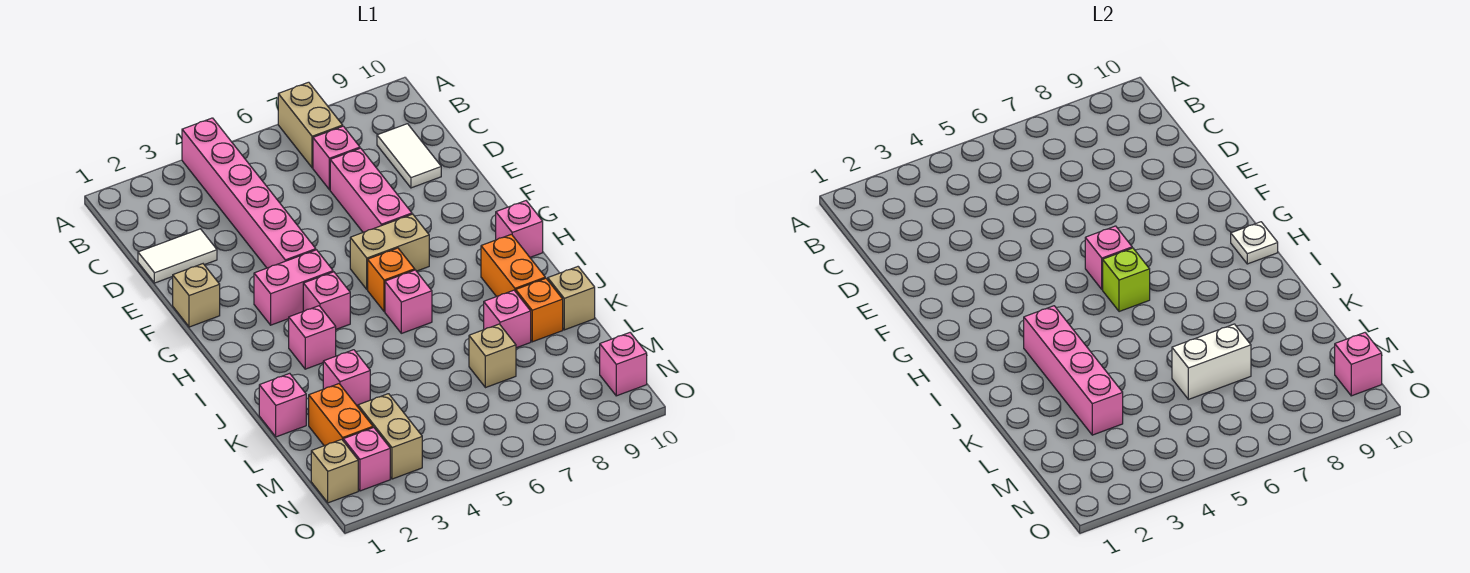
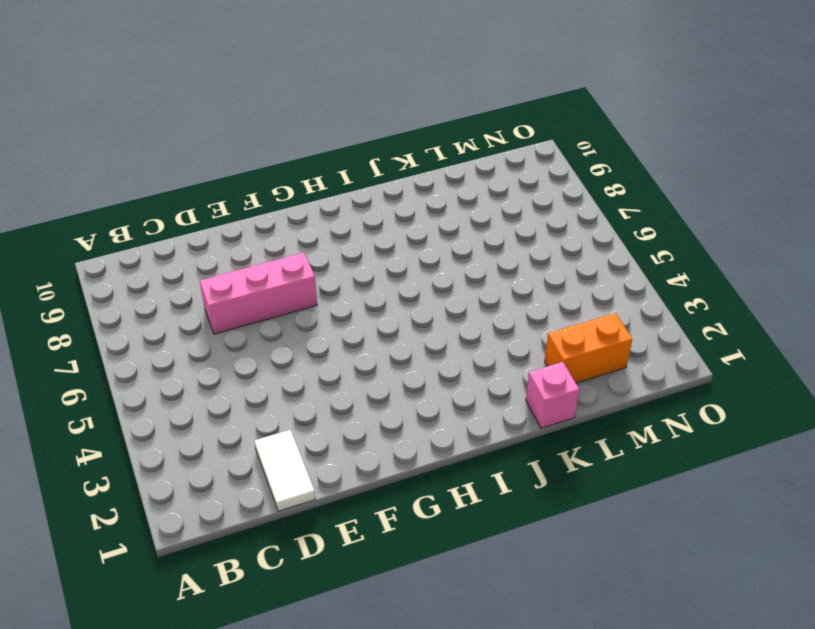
none -> pink 1x6 brick [182,118,316,268]
none -> tan 1x2 brick [278,82,343,168]
none -> pink 1x1 brick [313,126,360,190]
none -> white 1x2 tile [377,124,441,188]

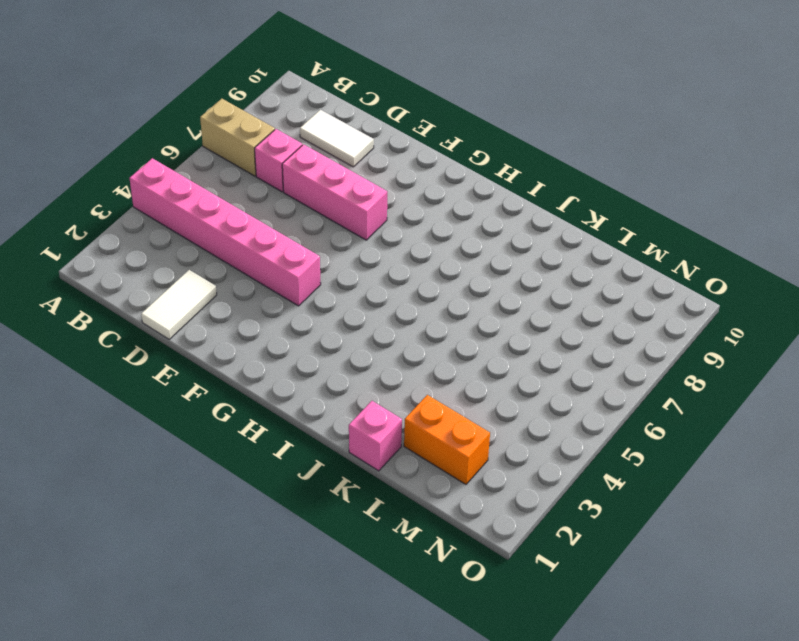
none -> tan 1x1 brick [173,264,220,327]
none -> pink 1x2 brick [254,250,333,325]
none -> tan 1x2 brick [350,214,429,289]
none -> pink 1x1 brick [303,272,350,329]

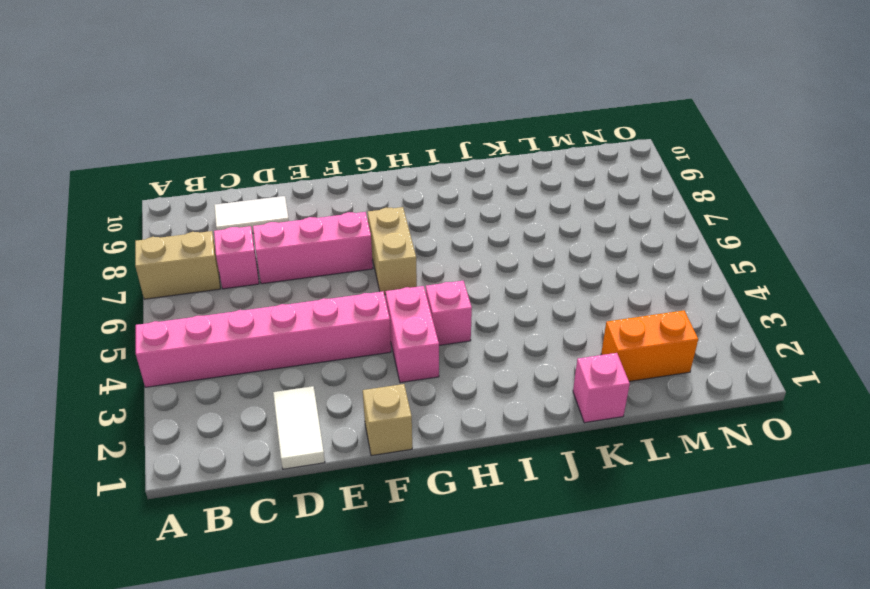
none -> orange 1x1 brick [368,248,415,312]
none -> pink 1x1 brick [496,201,543,257]
none -> pink 1x1 brick [289,306,336,369]
none -> pink 1x1 brick [385,270,432,333]

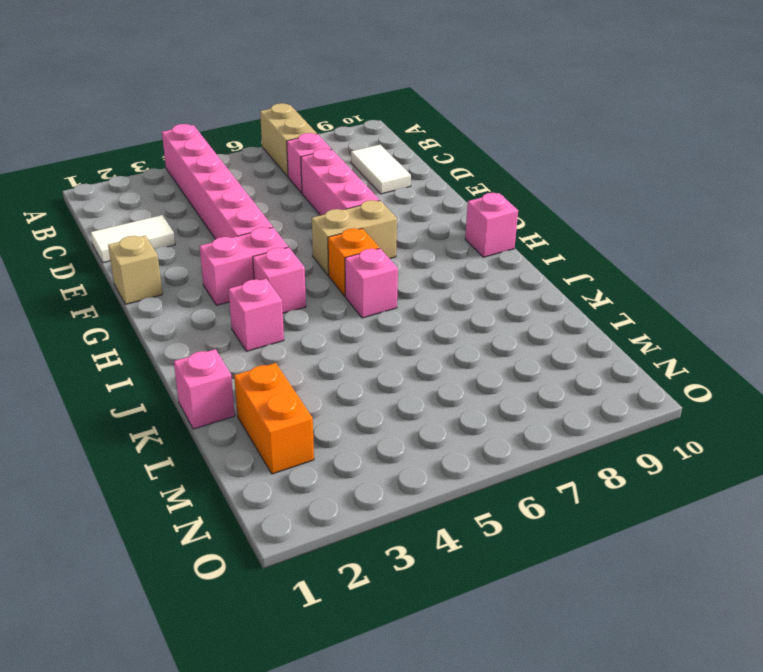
none -> orange 1x2 brick [481,234,545,297]
none -> pink 1x1 brick [323,350,370,407]
none -> pink 1x1 brick [484,290,531,348]
none -> orange 1x1 brick [516,278,563,342]

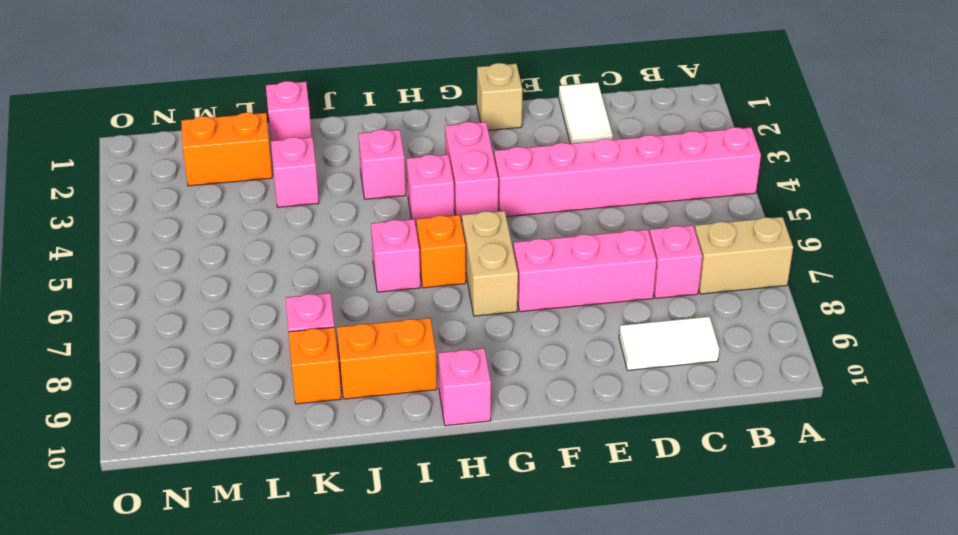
none -> tan 1x1 brick [548,267,595,330]
none -> tan 1x1 brick [469,324,516,388]
none -> tan 1x2 brick [358,394,422,479]
none -> tan 1x1 brick [311,439,358,503]

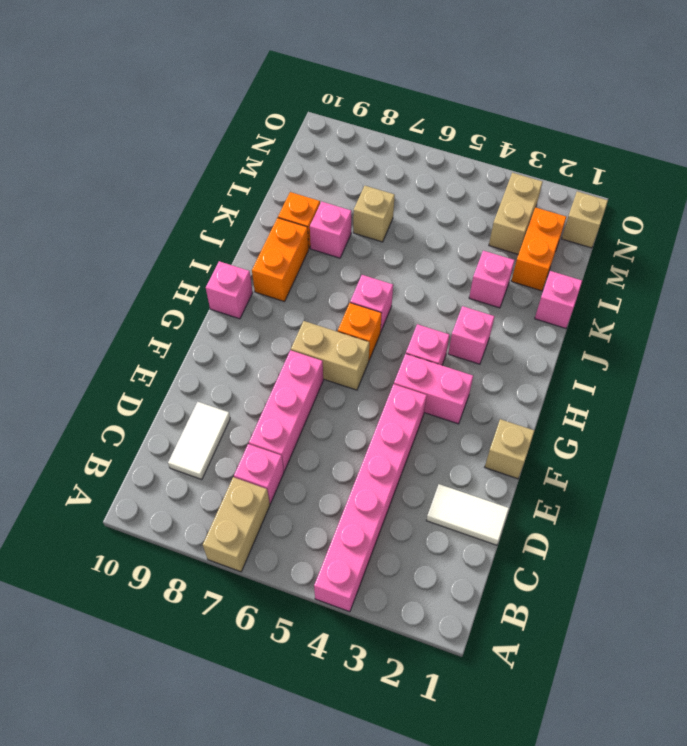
none -> tan 1x1 brick [548,267,595,330]
none -> pink 1x1 brick [343,428,390,491]
none -> pink 1x1 brick [600,333,647,396]
none -> pink 1x1 brick [1085,226,1132,289]

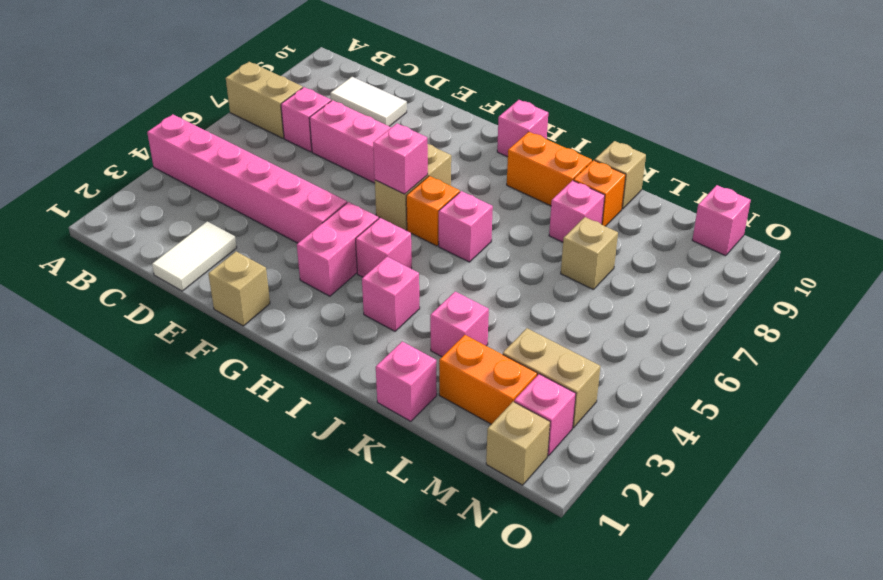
none -> lime 1x1 brick [1103,248,1150,312]
none -> white 1x1 plate [1231,222,1278,264]
none -> pink 1x4 brick [1024,306,1123,435]
none -> white 1x2 brick [1172,324,1251,399]

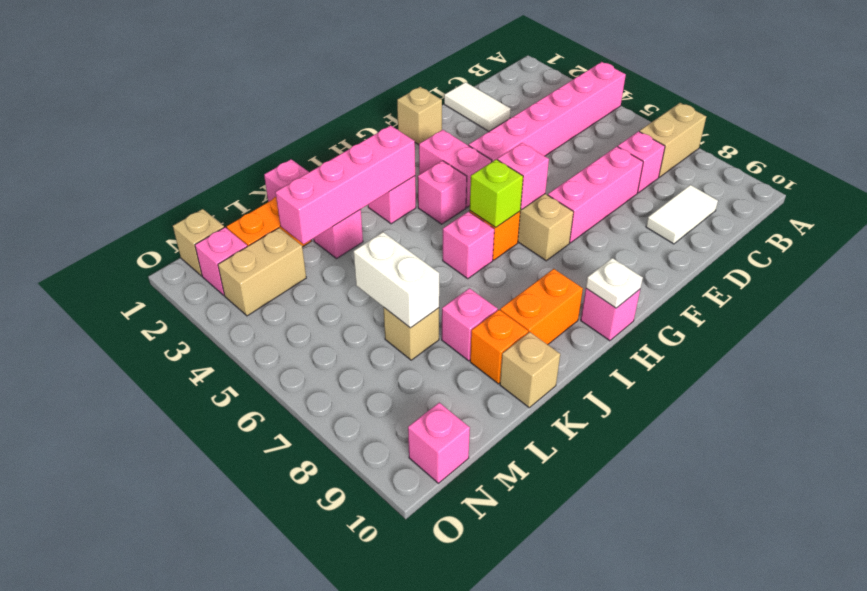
none -> pink 1x1 brick [1335,333,1382,396]

